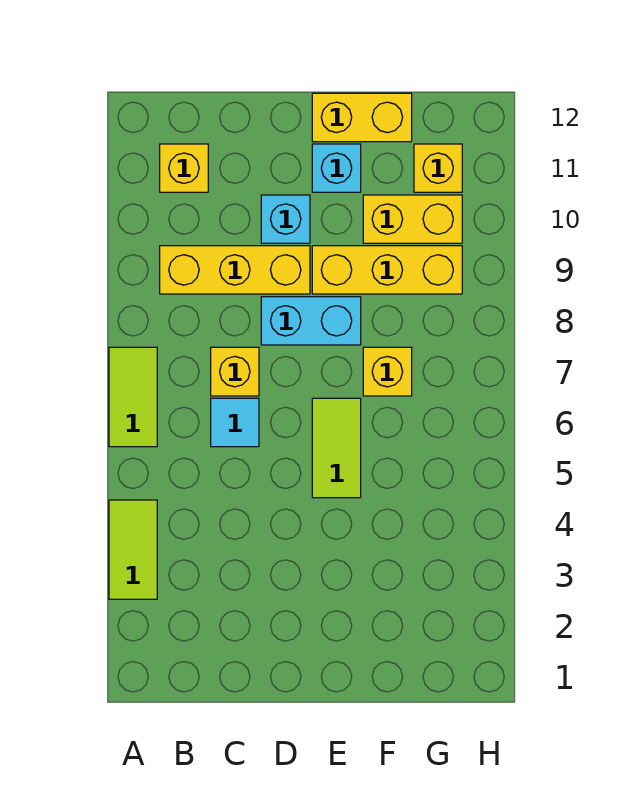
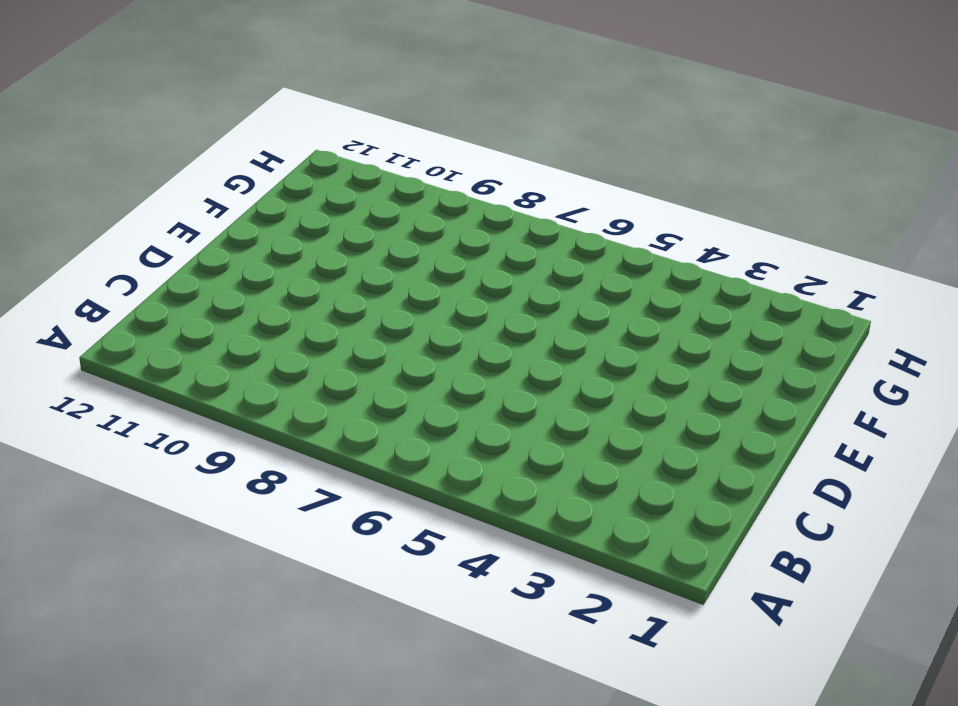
none -> lime 1x2 tile [109,500,157,599]
none -> lime 1x2 tile [109,347,157,447]
none -> yellow 1x3 brick [160,246,310,294]

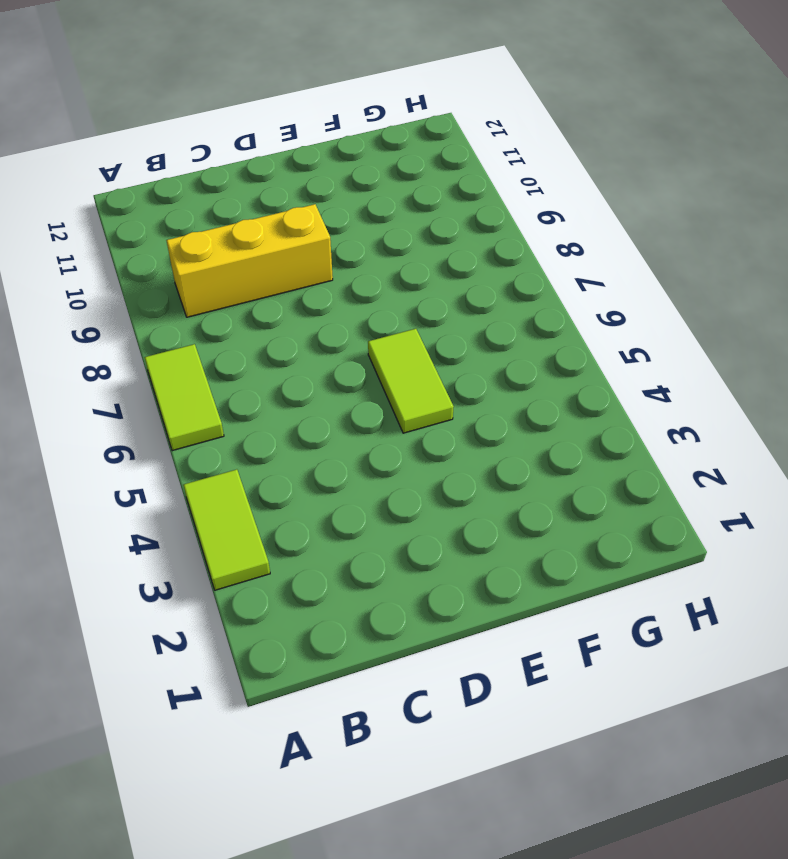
none -> yellow 1x1 brick [160,144,208,192]
none -> cyan 1x1 tile [211,398,259,447]
none -> yellow 1x1 brick [211,347,259,396]

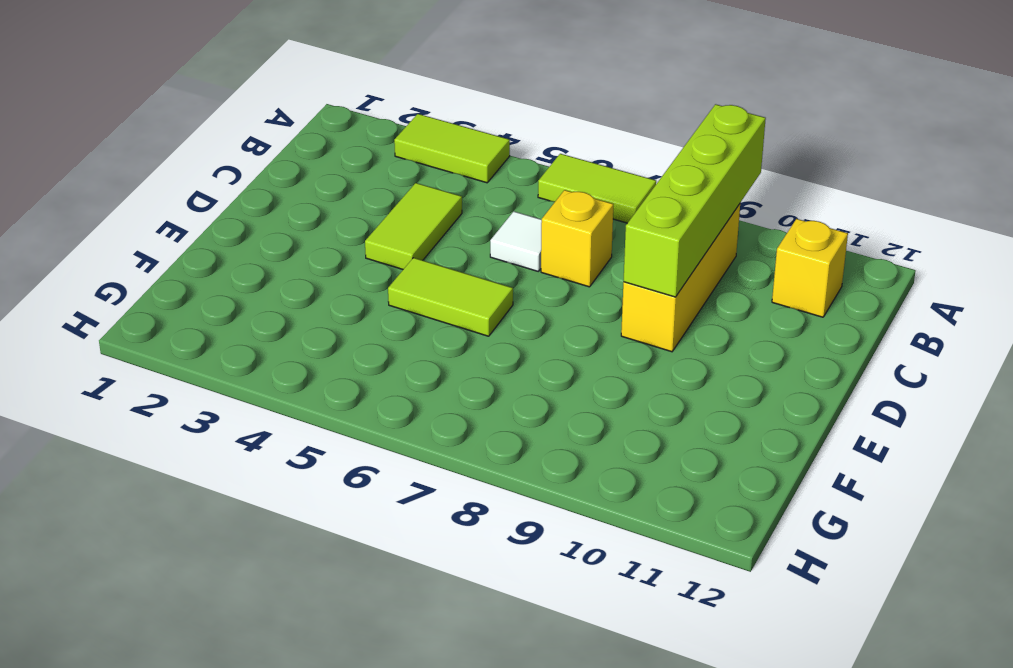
lime 1x4 brick [623,104,766,297] -> none
lime 1x2 tile [365,183,462,269] -> none
white 1x1 tile [490,211,542,271] -> cyan 1x1 tile [211,398,259,447]
none -> cyan 1x2 brick [261,297,361,345]
none -> cyan 1x1 brick [261,195,310,243]
none -> yellow 1x3 brick [312,246,462,294]

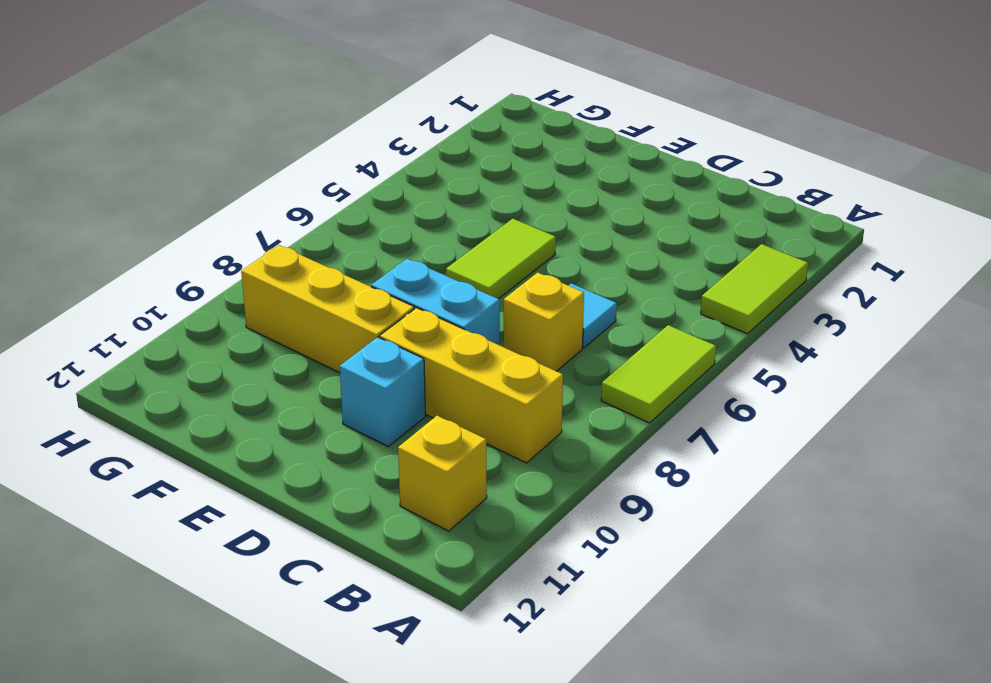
none -> cyan 1x1 brick [312,144,361,192]
none -> yellow 1x2 brick [312,93,412,142]
none -> yellow 1x1 brick [363,347,412,396]

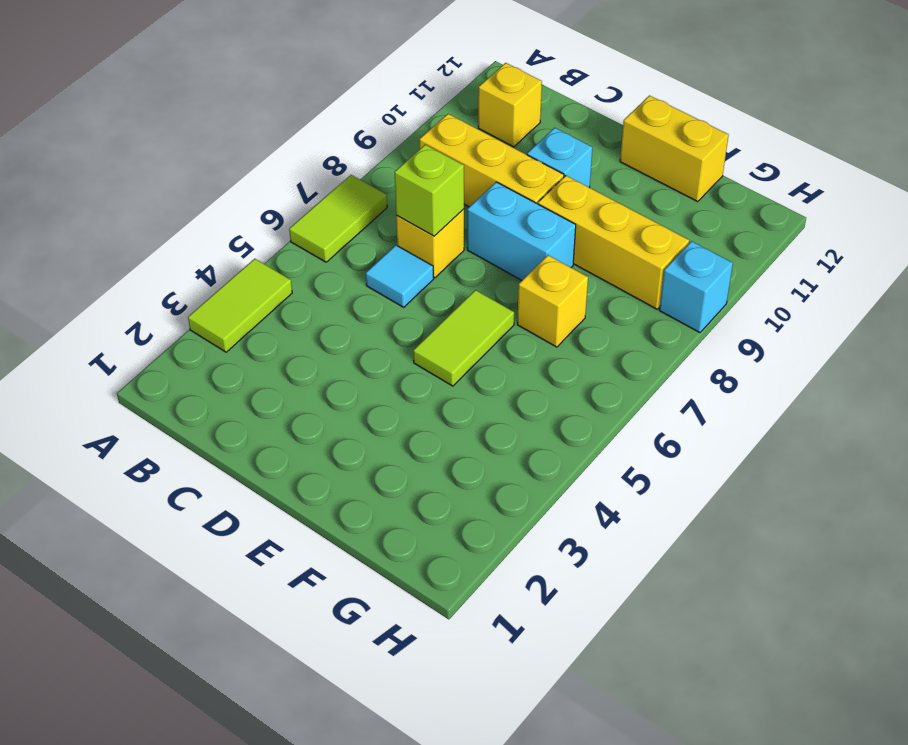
lime 1x1 brick [395,145,464,236] -> none
cyan 1x1 brick [659,241,733,333] -> cyan 1x1 brick moved to [312,144,361,192]
none -> yellow 1x2 brick [363,195,462,243]
none -> yellow 1x1 brick [414,144,462,192]

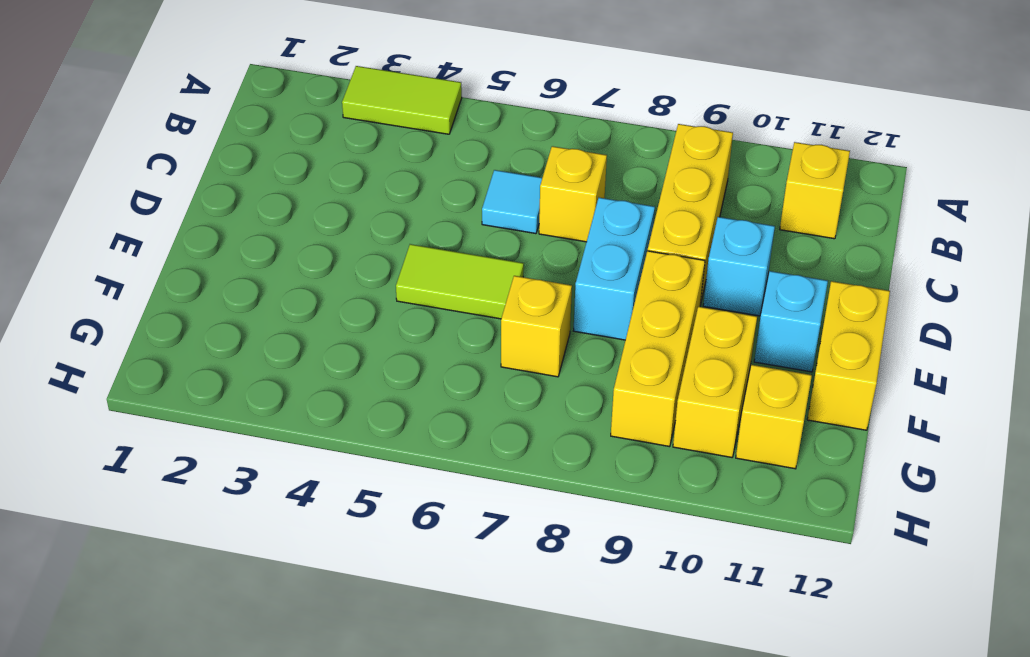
none -> lime 1x2 tile [109,347,157,447]

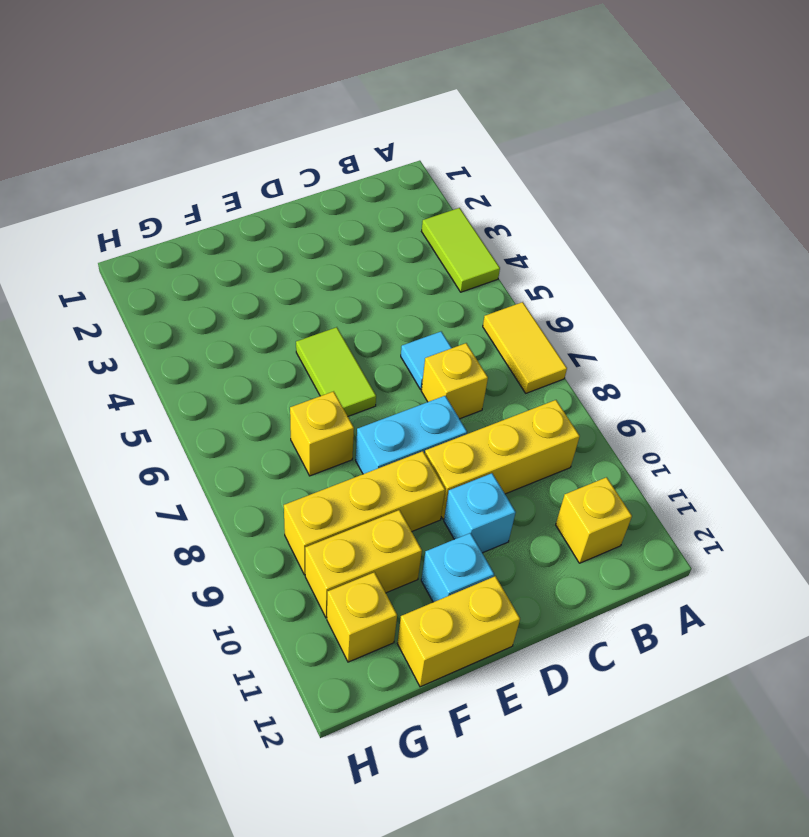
yellow 1x2 tile [483,302,567,393] -> lime 1x2 tile [109,347,157,447]

